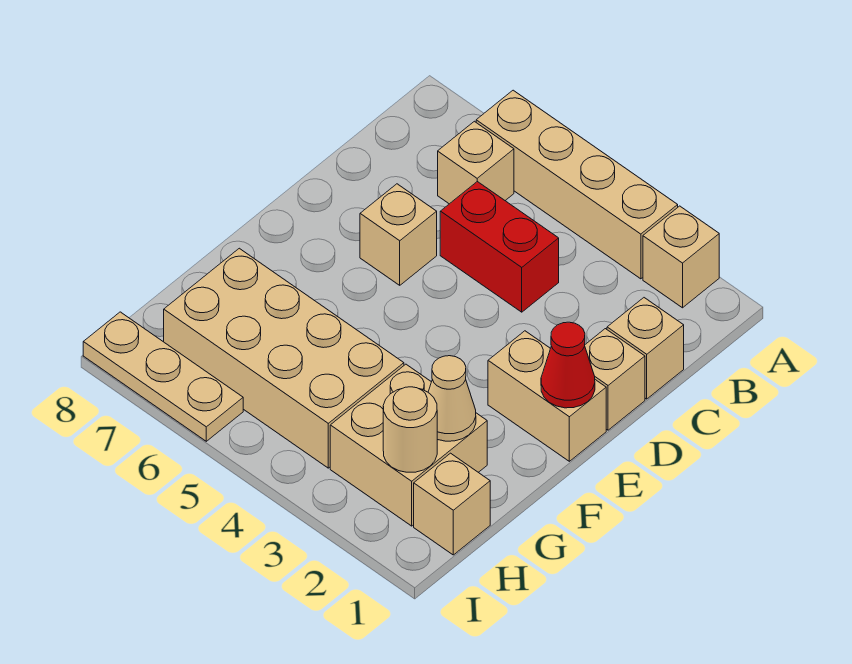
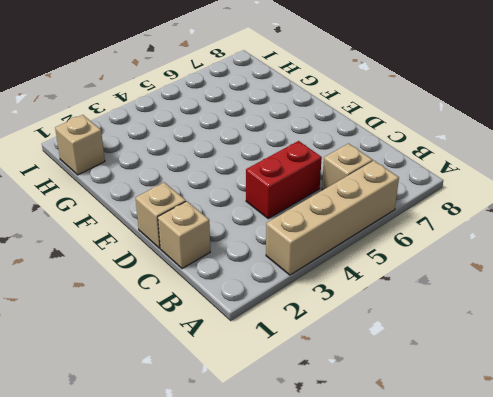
none -> tan 1x1 brick [643,206,719,308]
none -> tan 1x1 brick [360,184,437,285]
none -> tan 1x2 brick [488,331,606,461]

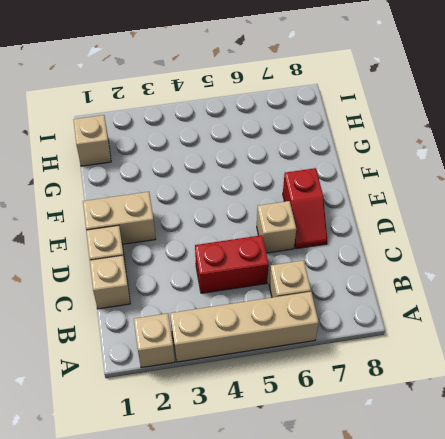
red 1x2 slope [283,168,327,249] -> none
none -> tan 2x2 brick [330,364,487,526]
none -> tan 2x4 brick [164,248,404,468]
none -> tan 1x3 plate [83,312,243,441]

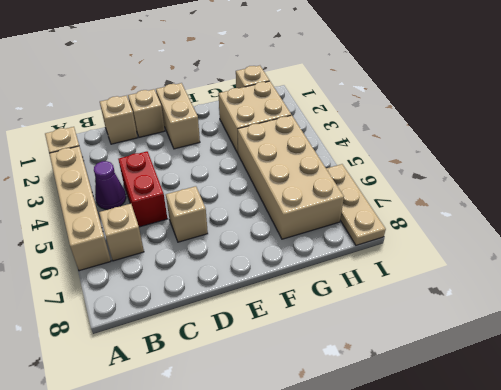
purple 1x1 cone [94,161,126,210] -> none
none -> red 1x1 cone [541,322,595,408]
none -> tan 1x1 cone [428,356,476,441]
none -> tan 1x1 round brick [383,387,437,472]

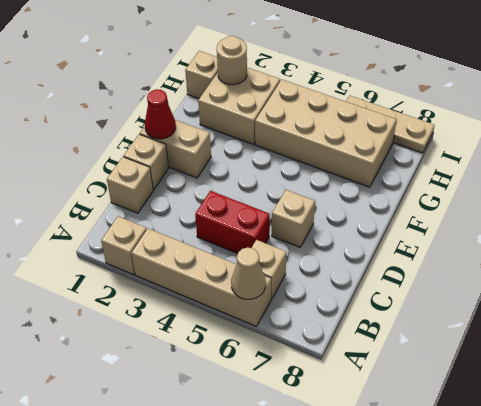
tan 1x1 cone [231,247,266,299] -> tan 1x1 cone moved to [428,356,476,441]

